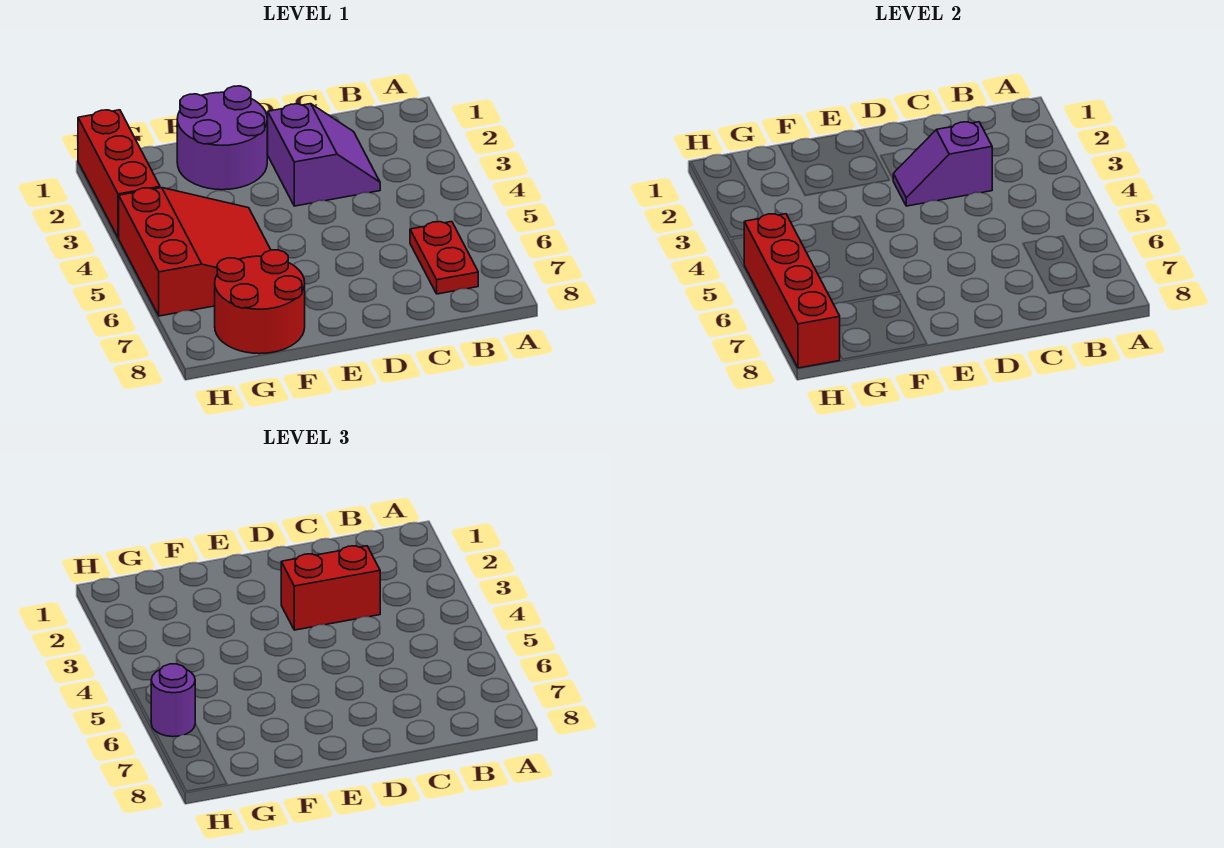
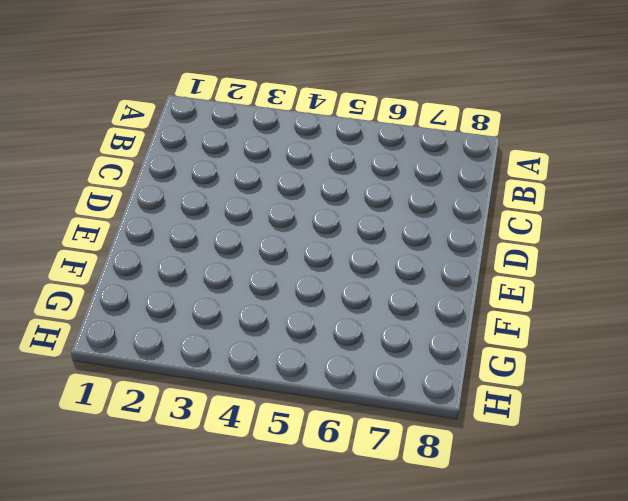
none -> red 1x2 plate [410,222,478,294]
none -> purple 2x2 slope [267,104,380,206]

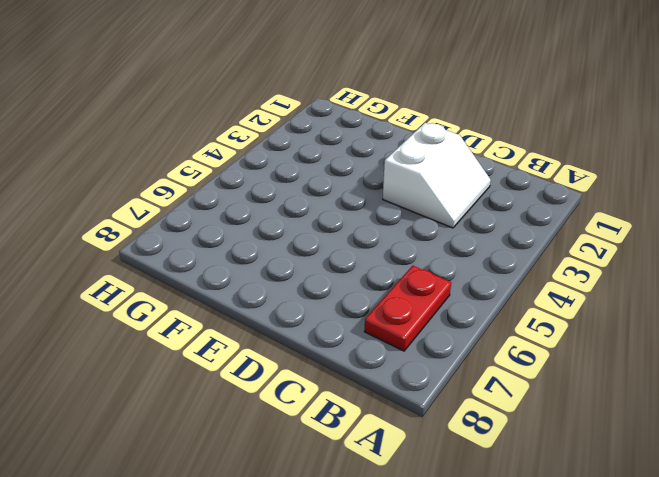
white 2x2 slope [383,123,491,228] -> purple 2x2 slope [267,104,380,206]
none -> purple 2x2 round brick [177,86,267,190]
none -> red 3x3 slope [119,188,271,316]

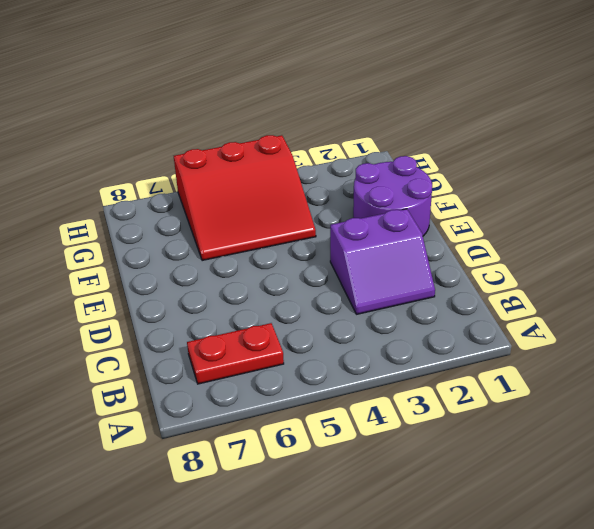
none -> red 2x2 round brick [215,250,305,354]
none -> red 1x3 brick [78,110,160,238]

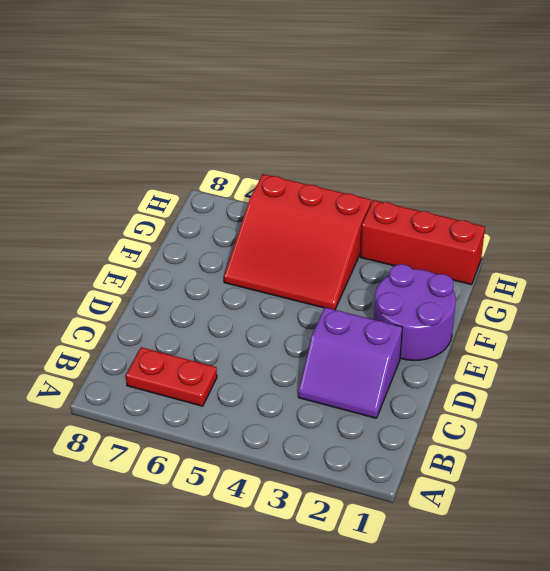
none -> red 2x2 round brick [215,250,305,354]
none -> purple 1x2 slope [893,122,992,206]

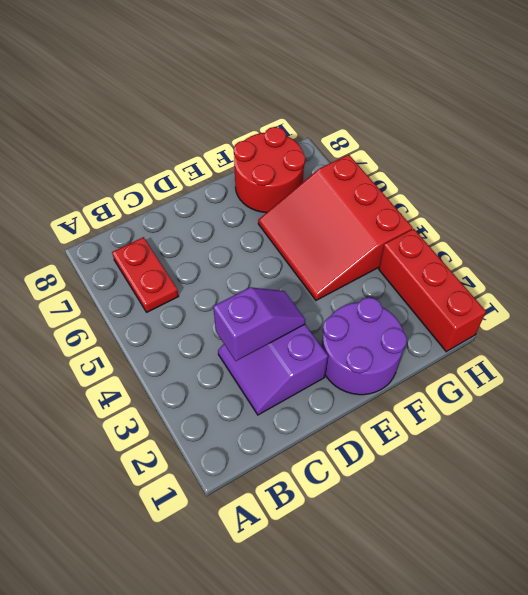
none -> red 1x4 brick [744,214,840,368]
none -> red 1x2 brick [281,546,380,630]

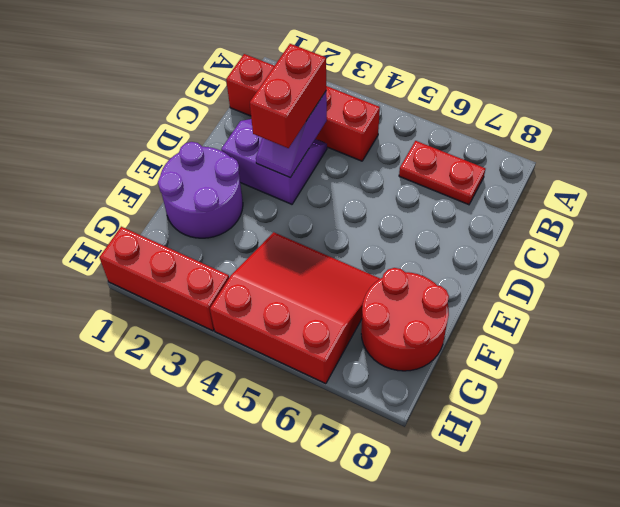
red 1x4 brick [226,54,380,161] -> red 1x4 brick moved to [744,214,840,368]
none -> purple 1x1 round brick [151,664,195,737]

